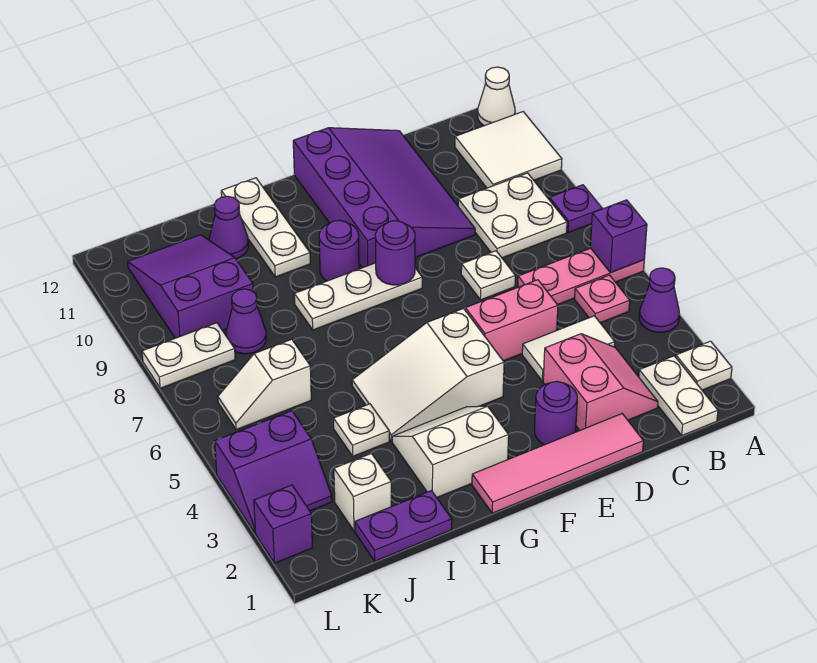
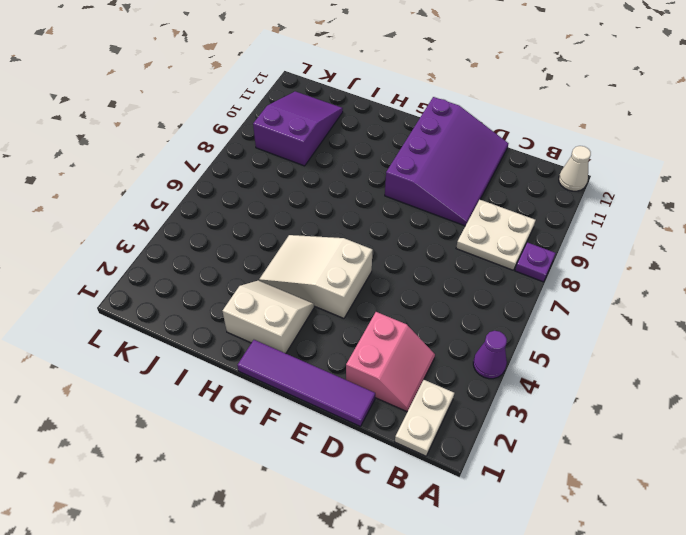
purple 1x4 tile [237,340,375,427] -> pink 1x4 tile [472,414,643,513]
none -> white 1x1 plate [676,341,732,390]
none -> pink 1x3 plate [518,248,644,305]
none -> white 2x2 tile [455,112,562,188]
none -> pink 1x1 plate [575,275,630,323]

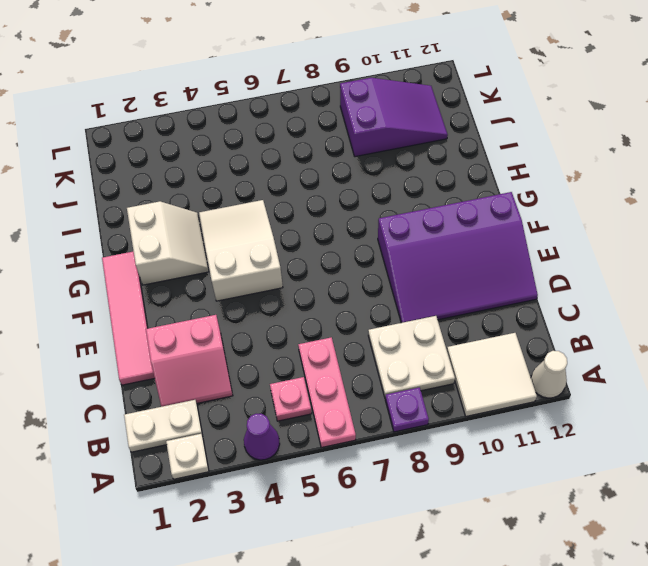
none -> white 1x2 tile [522,316,615,381]
none -> pink 1x2 brick [465,280,558,361]
none -> white 1x1 plate [461,251,515,300]
none -> purple 1x1 round brick [535,382,577,445]

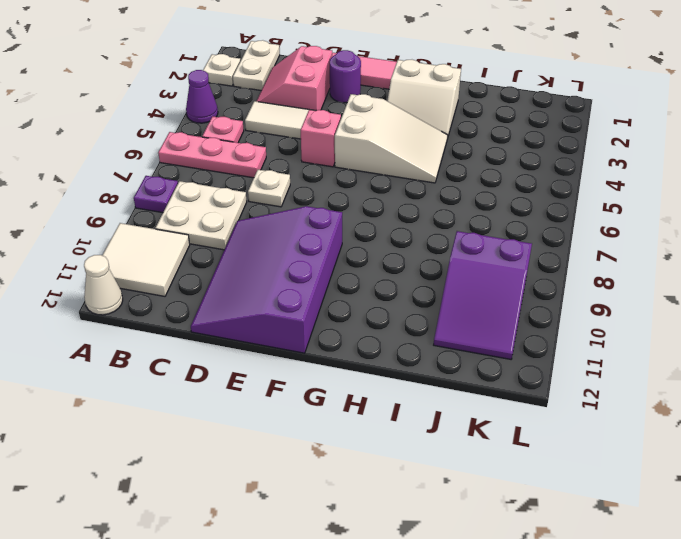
pink 1x1 brick [301,110,341,167] -> pink 1x2 brick [465,280,558,361]
none -> white 1x3 plate [294,263,422,330]
none -> purple 1x1 round brick [319,220,359,281]
none -> white 1x3 plate [221,178,310,277]
none -> purple 1x2 plate [355,491,452,561]

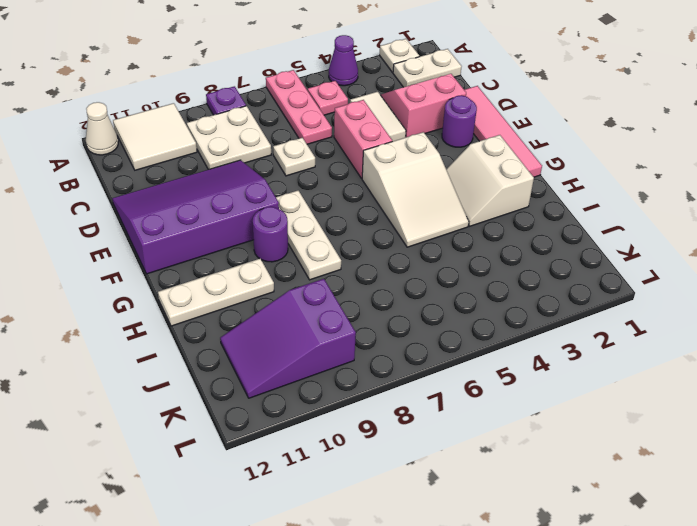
none -> purple 1x2 plate [355,491,452,561]
none -> white 1x1 plate [334,404,389,456]
none -> purple 1x1 cone [209,196,248,259]
none -> white 1x1 brick [334,453,391,531]

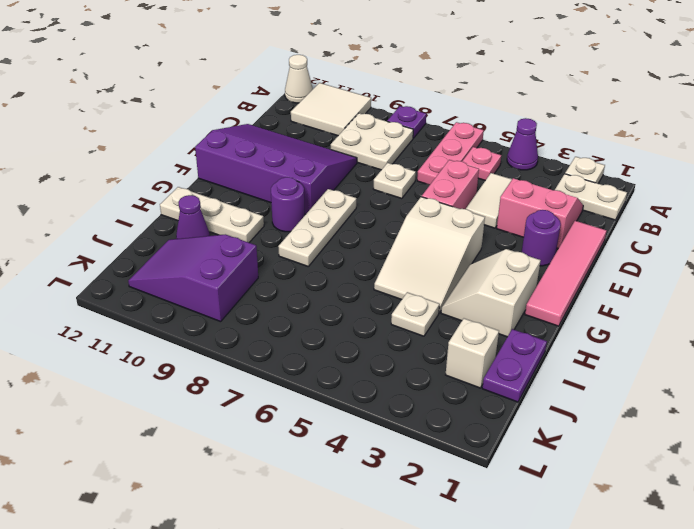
none -> white 1x2 slope [218,339,311,430]
none -> purple 1x1 cone [226,289,266,354]
none -> purple 2x2 slope [215,411,332,533]
none -> white 1x2 plate [142,323,235,388]

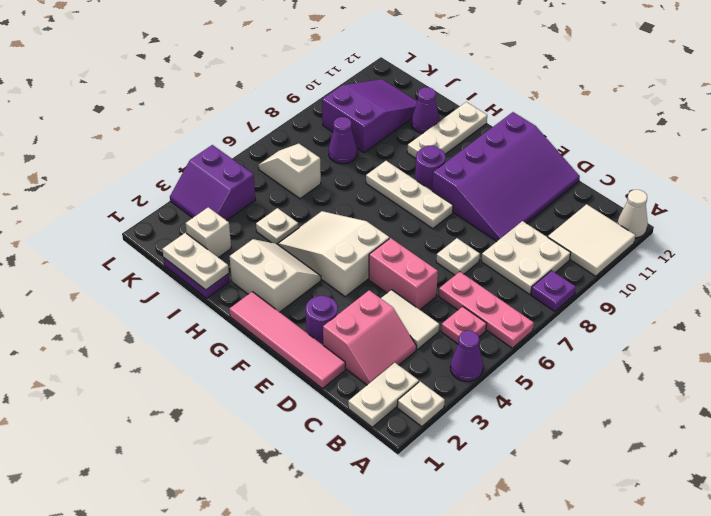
white 1x2 plate [162,233,229,290] -> white 1x2 plate moved to [142,323,235,388]
none -> purple 1x1 brick [254,485,312,563]
none -> purple 1x1 brick [590,200,647,273]
none -> purple 1x1 round brick [375,221,415,285]

